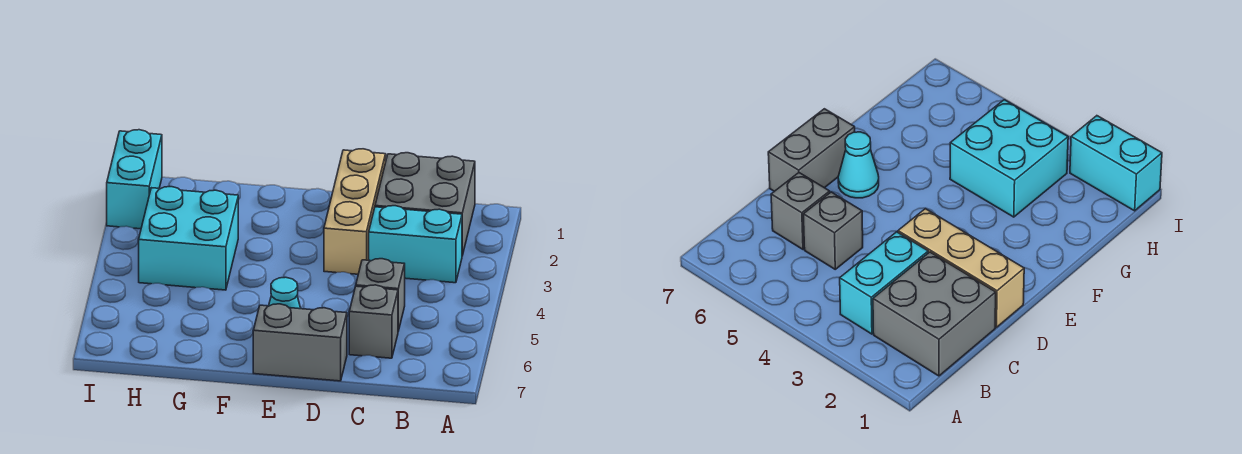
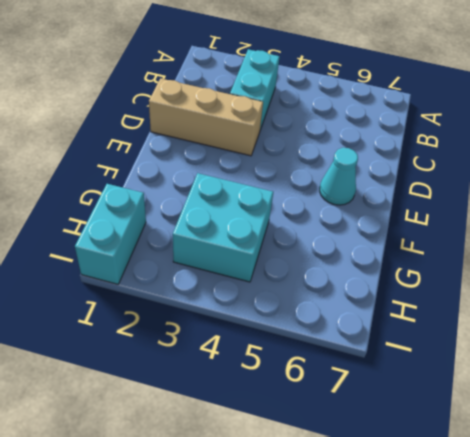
cyan 1x2 brick [75,184,146,284] -> cyan 1x2 brick turned to [107,130,162,229]
none -> grey 2x2 brick [375,153,475,256]
none -> grey 1x1 brick [356,259,405,331]

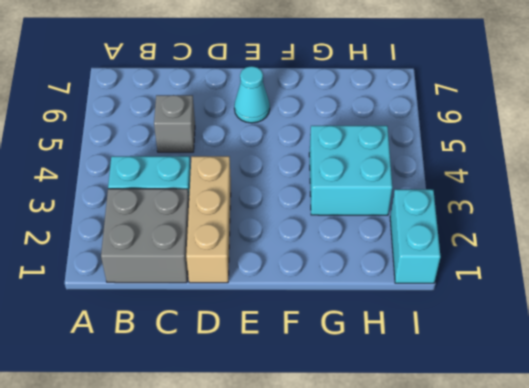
none -> grey 1x1 brick [349,285,398,358]
none -> grey 1x2 brick [253,304,347,381]

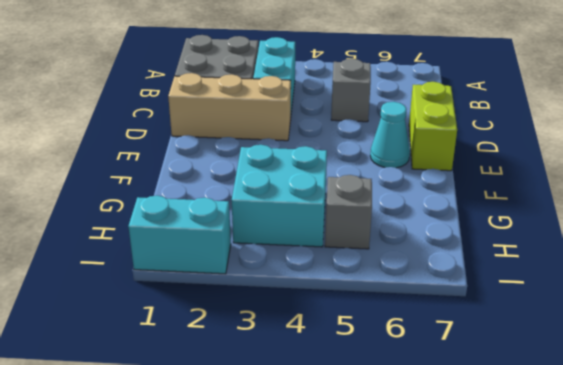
lime 1x2 brick [409,82,457,171] -> grey 1x2 brick [253,304,347,381]
grey 1x1 brick [325,175,372,249] -> grey 1x1 brick moved to [349,285,398,358]

